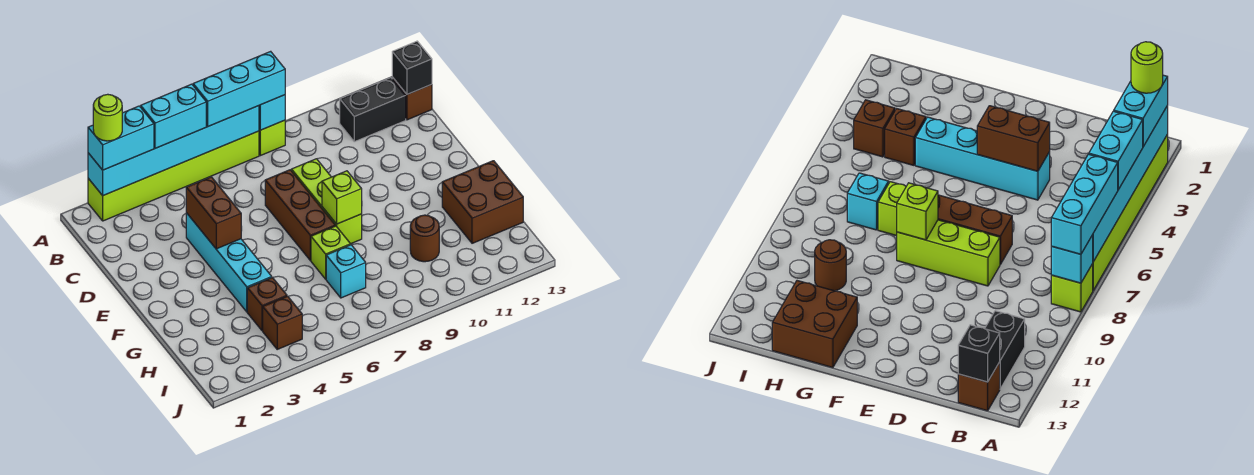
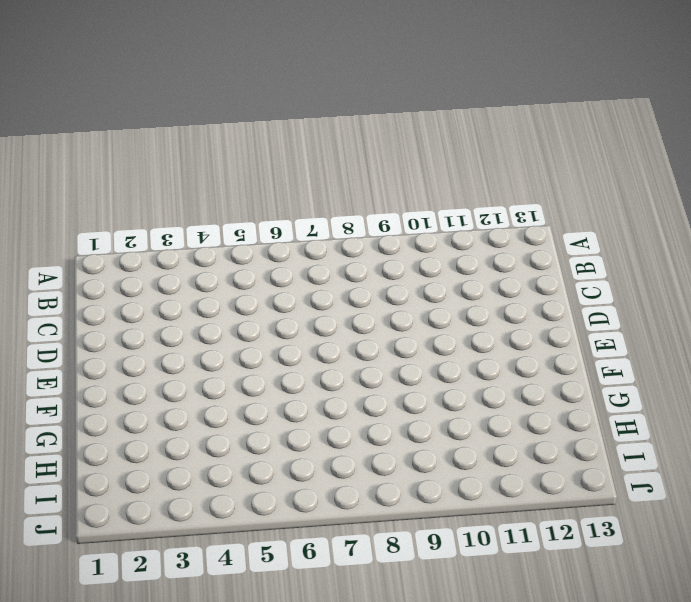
none -> lime 1x6 brick [88,131,259,221]
none -> lime 1x1 brick [259,120,285,156]
none -> black 1x2 brick [340,78,406,142]

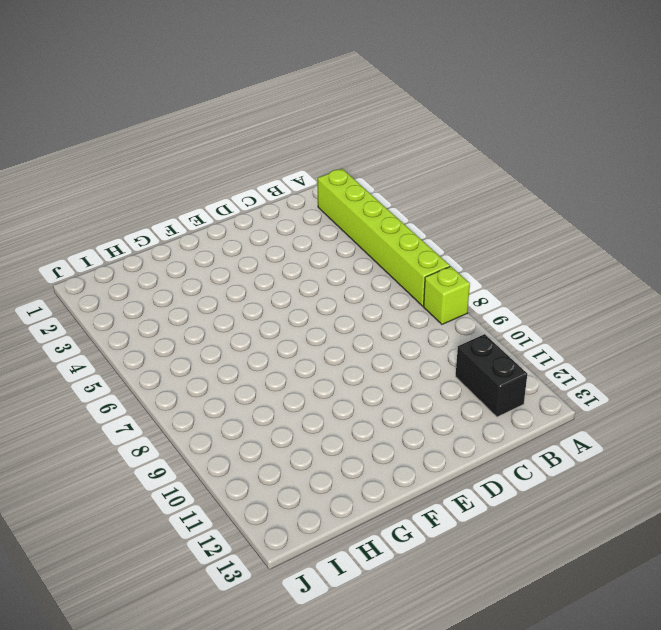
none -> brown 1x1 brick [392,77,432,120]
none -> cyan 1x4 brick [186,213,272,312]
none -> brown 1x3 brick [265,170,335,260]

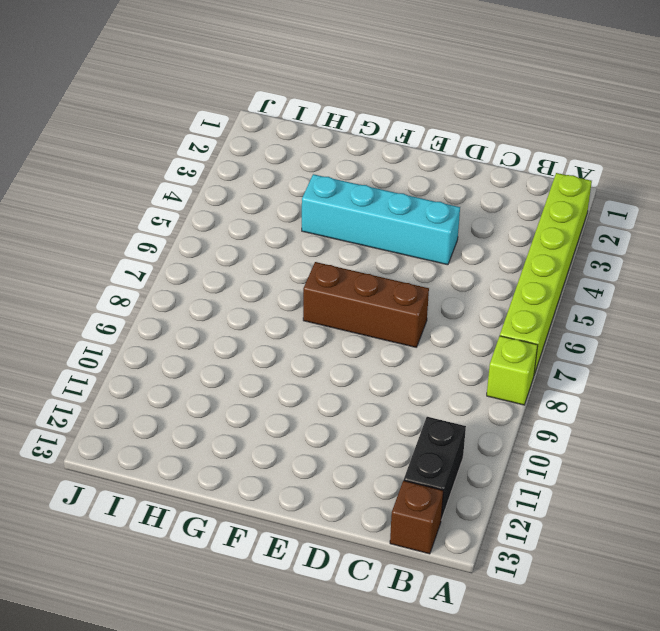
none -> lime 1x3 brick [291,159,362,244]
none -> lime 1x1 brick [311,226,351,279]
none -> brown 2x2 brick [442,161,523,243]

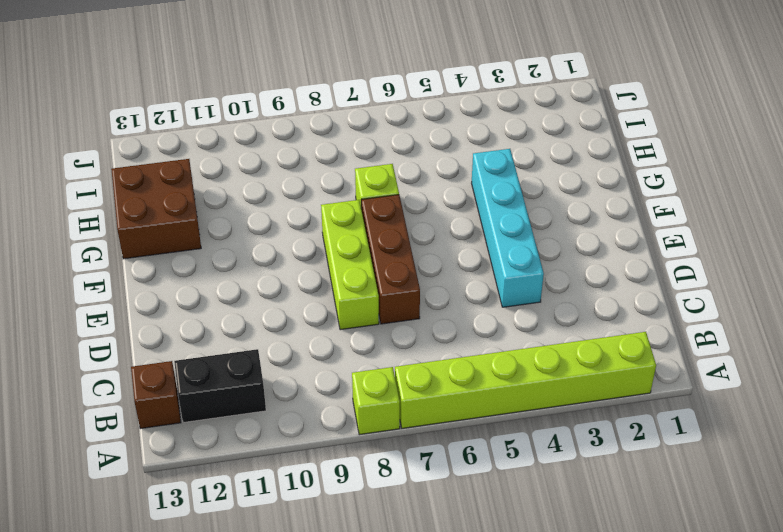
none -> brown 1x1 brick [247,278,287,331]
none -> cyan 1x1 brick [326,245,366,298]
none -> brown 1x1 round brick [410,215,439,262]

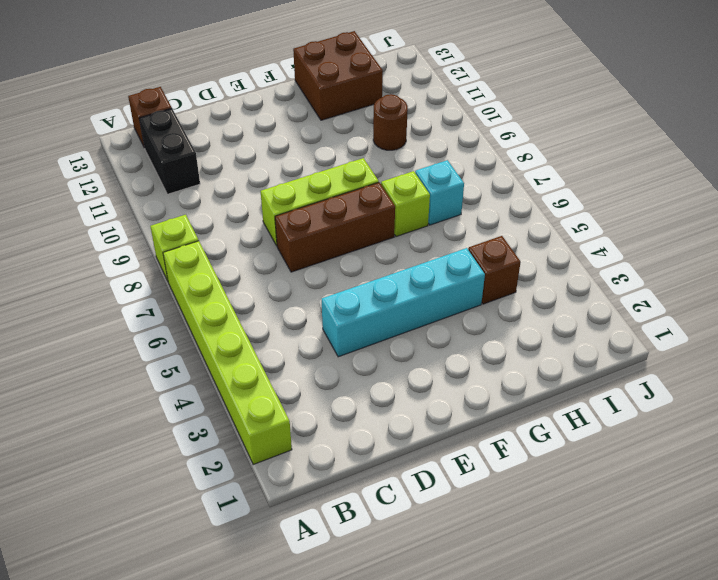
none -> brown 1x1 brick [263,296,302,349]
none -> cyan 1x6 brick [88,106,259,196]
none -> cyan 1x1 brick [259,95,285,130]

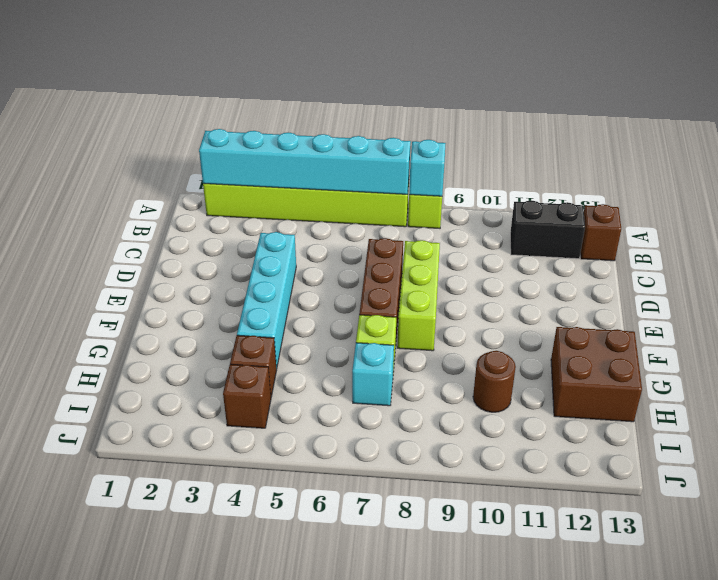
none -> black 1x1 brick [392,41,432,94]
none -> brown 1x2 brick [186,177,241,249]
none -> lime 1x1 brick [322,171,362,224]

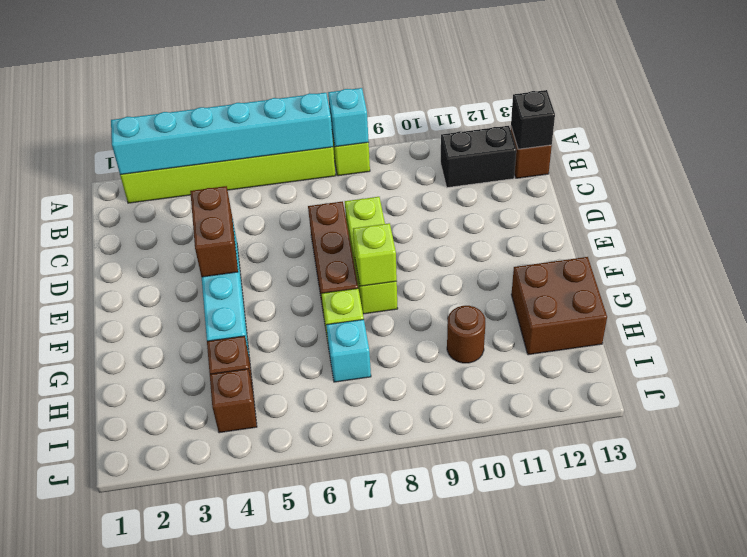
none -> cyan 1x2 brick [88,106,154,170]
none -> cyan 1x2 brick [141,84,206,148]
none -> cyan 1x3 brick [193,51,285,126]

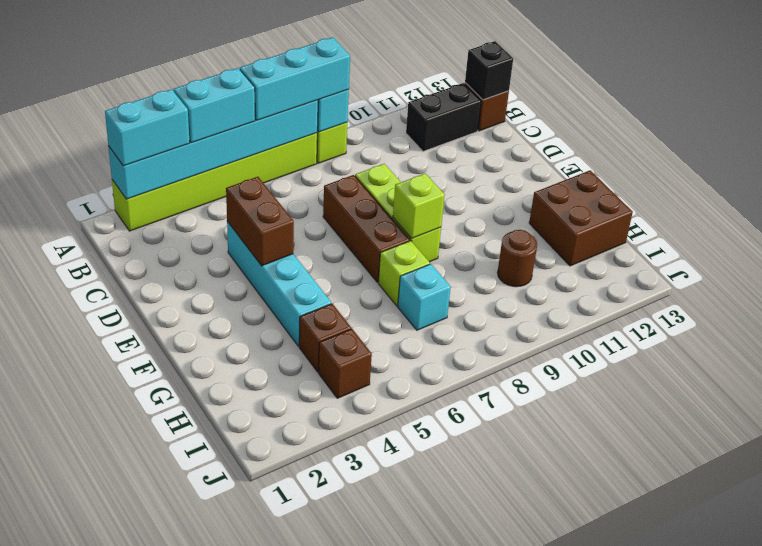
none -> lime 1x1 round brick [93,94,122,141]

